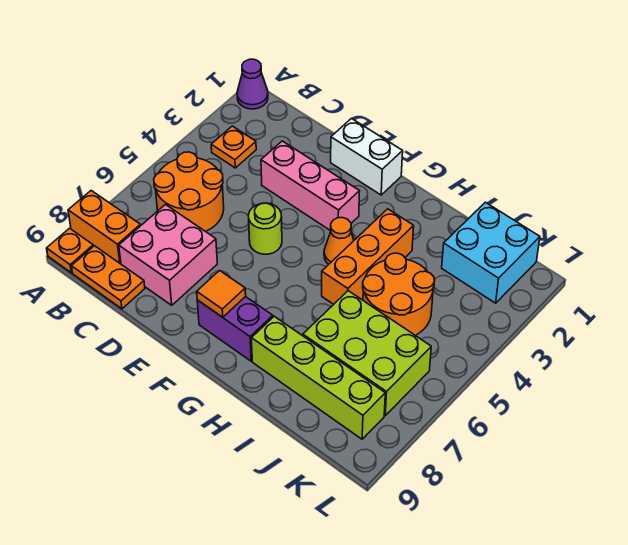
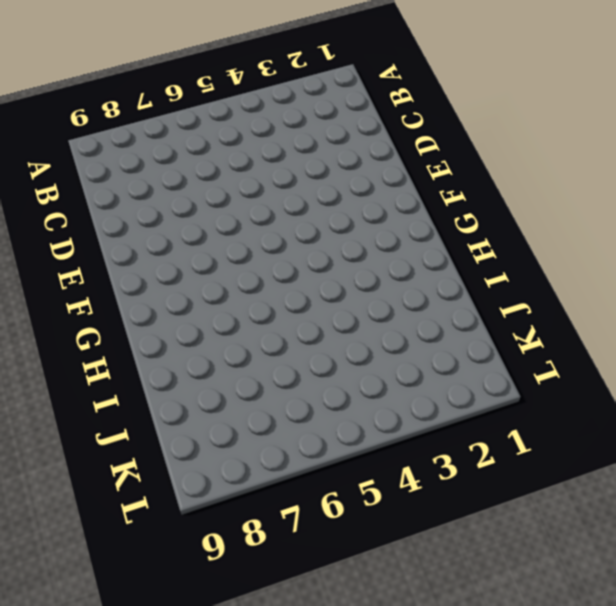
none -> purple 1x1 cone [237,59,268,109]
none -> orange 1x2 brick [68,191,141,264]
none -> orange 1x1 plate [47,228,93,273]

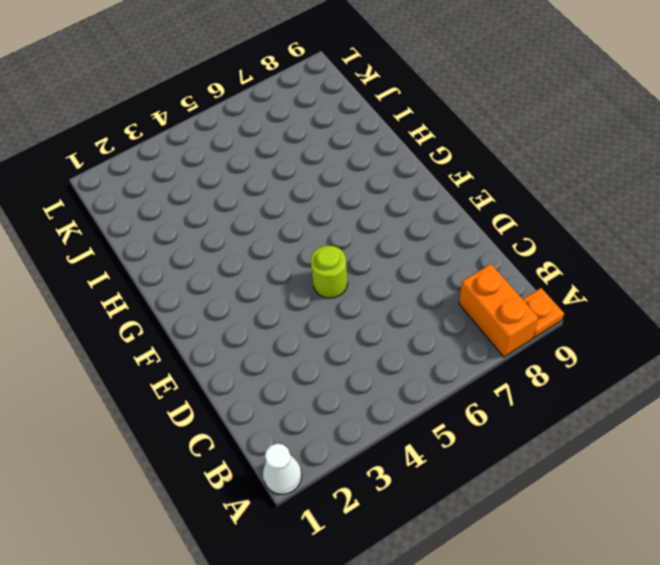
white 1x1 cone [263,444,302,494] -> purple 1x1 cone [237,59,268,109]
none -> orange 1x1 plate [211,126,256,168]
none -> orange 2x2 round brick [154,152,224,231]
none -> orange 1x2 plate [72,246,145,309]

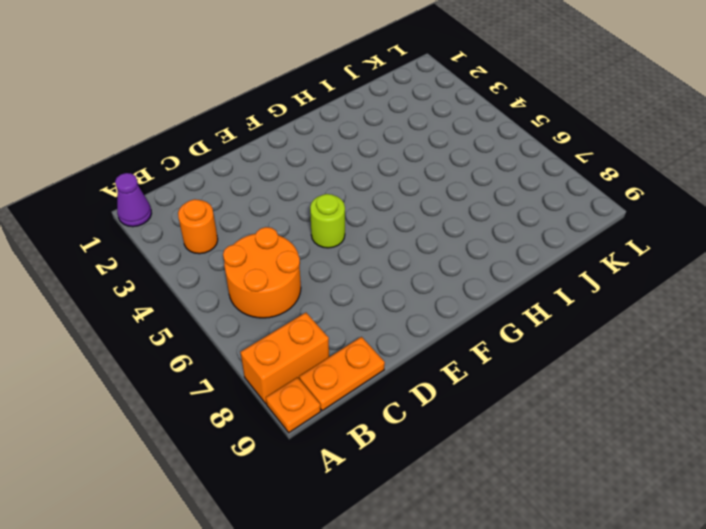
orange 1x1 round brick [178,199,218,254] -> orange 1x1 plate [211,126,256,168]
none -> pink 2x2 brick [119,205,217,305]
none -> pink 1x3 brick [261,141,360,231]
none -> white 1x2 brick [331,119,403,195]

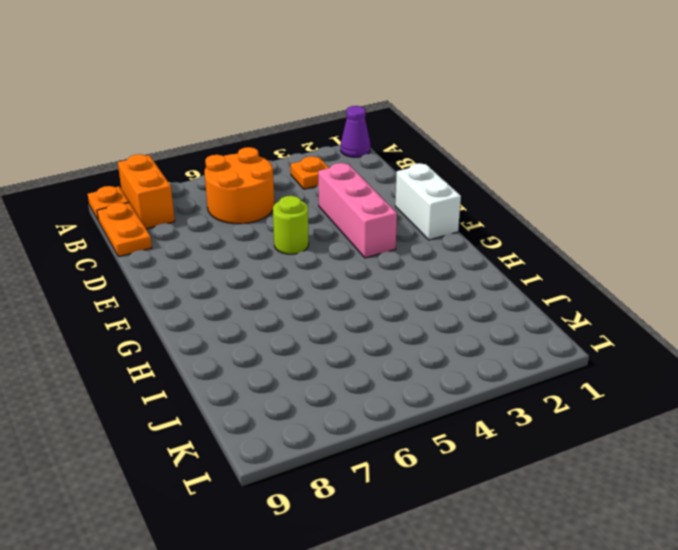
none -> pink 2x2 brick [119,205,217,305]
none -> purple 1x2 brick [197,296,273,361]
none -> orange 1x1 cone [324,218,354,264]

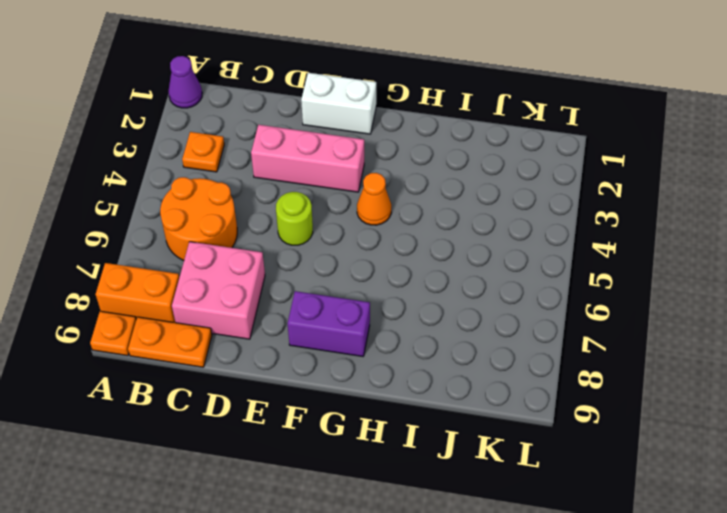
none -> orange 1x3 brick [322,209,414,304]
none -> lime 1x4 brick [252,316,385,439]
none -> orange 2x2 round brick [363,253,434,335]

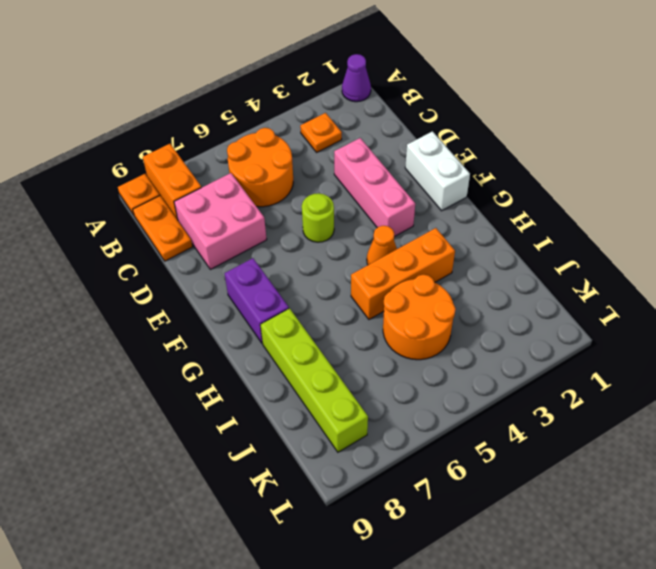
none -> lime 2x3 brick [303,291,431,415]
none -> cyan 2x2 brick [442,202,540,303]
none -> orange 1x1 tile [197,271,246,317]

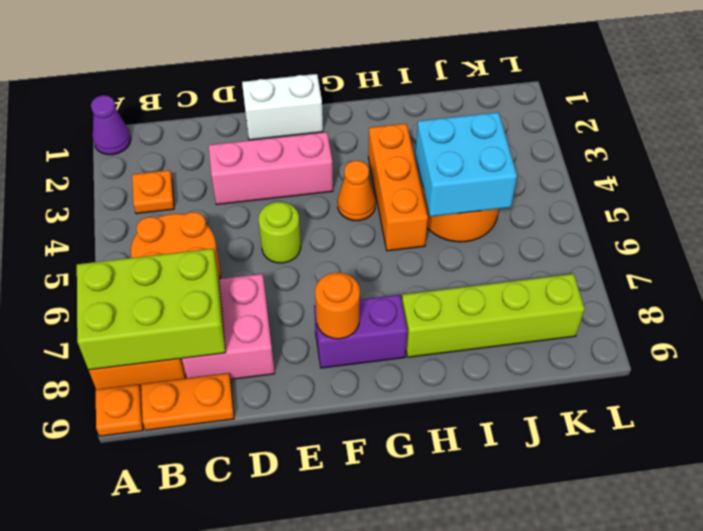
lime 2x3 brick [77,249,226,370] -> lime 2x3 brick moved to [303,291,431,415]
orange 1x1 round brick [315,272,360,339] -> orange 1x1 tile [197,271,246,317]
cyan 2x2 brick [416,112,517,217] -> cyan 2x2 brick moved to [442,202,540,303]

